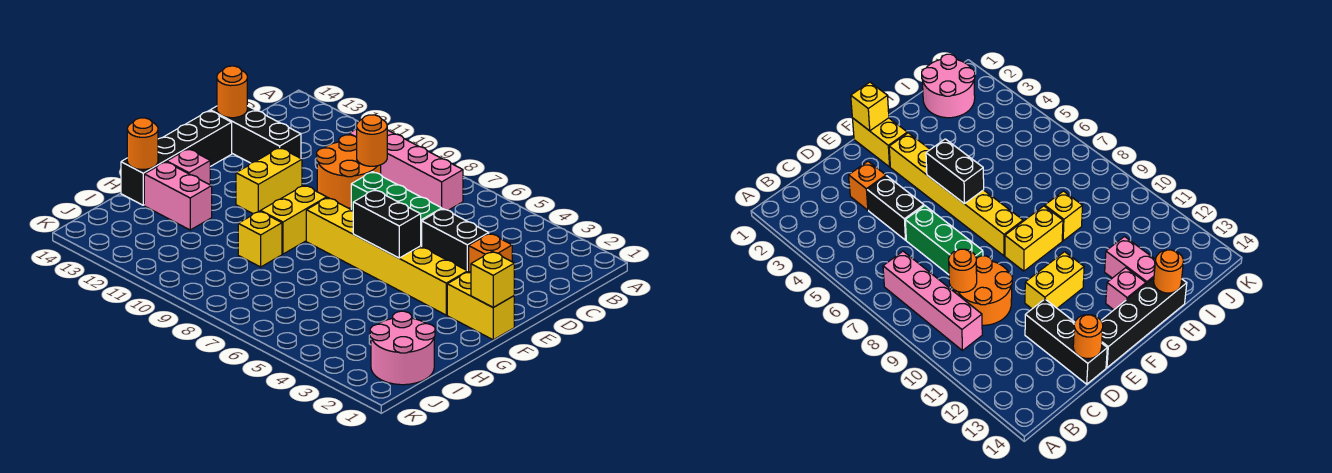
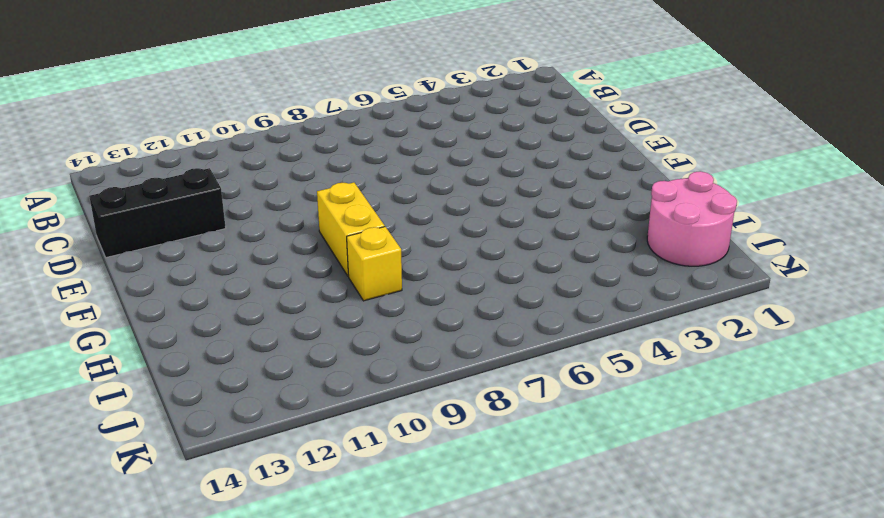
none -> pink 1x4 brick [349,129,463,210]
none -> orange 2x2 round brick [317,135,381,208]
none -> orange 1x1 brick [469,233,512,273]

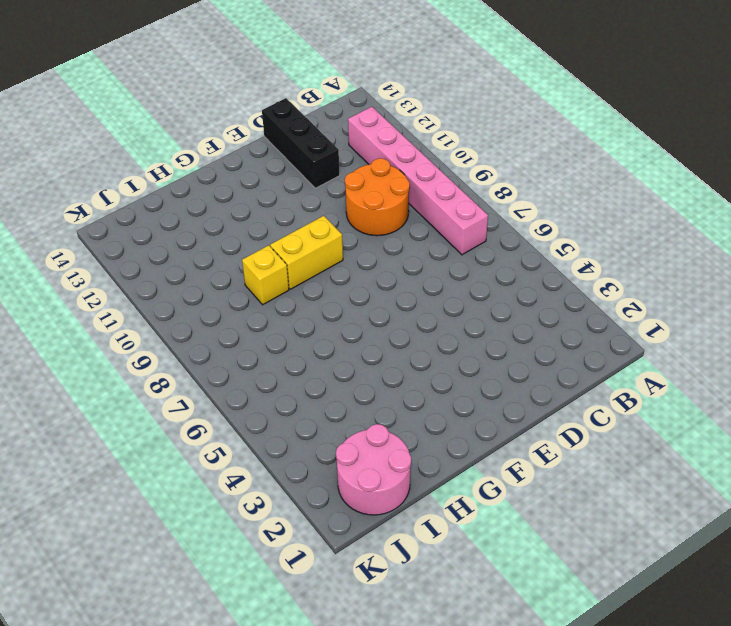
pink 1x6 brick [348,107,488,255] -> pink 1x4 brick [349,129,463,210]
none -> orange 1x1 brick [469,233,512,273]
none -> black 1x2 brick [422,209,489,272]
none -> green 1x3 brick [351,172,442,247]

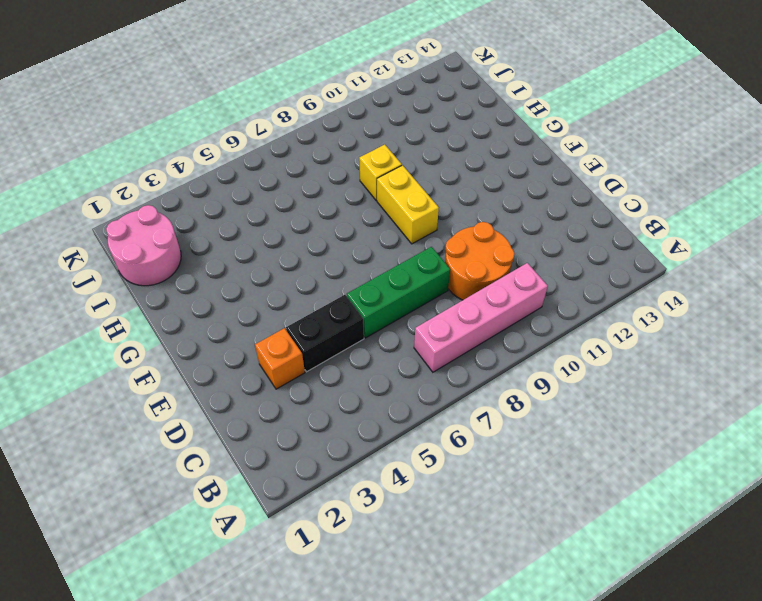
none -> black 1x3 brick [210,106,301,163]
none -> yellow 1x2 brick [236,148,302,214]
none -> black 1x4 brick [121,111,232,205]

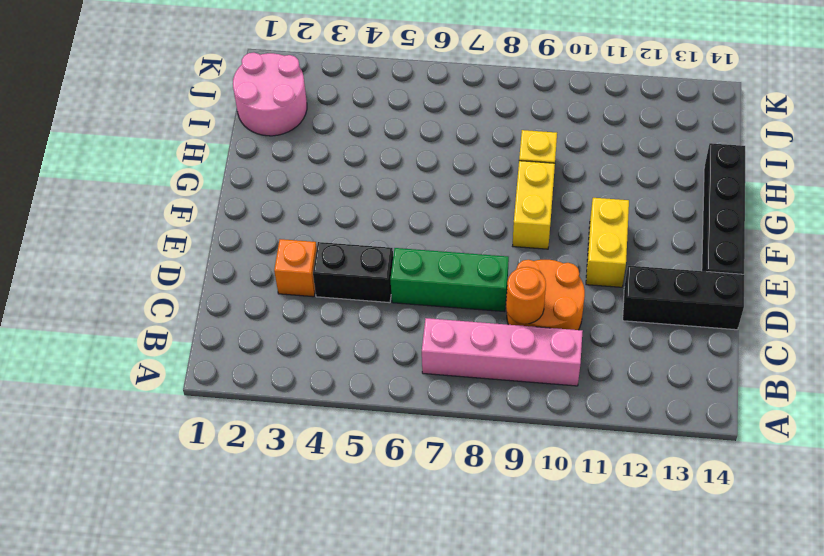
none -> yellow 1x2 brick [447,272,514,340]
none -> yellow 1x6 brick [306,198,468,315]
none -> pink 1x1 brick [167,149,210,185]

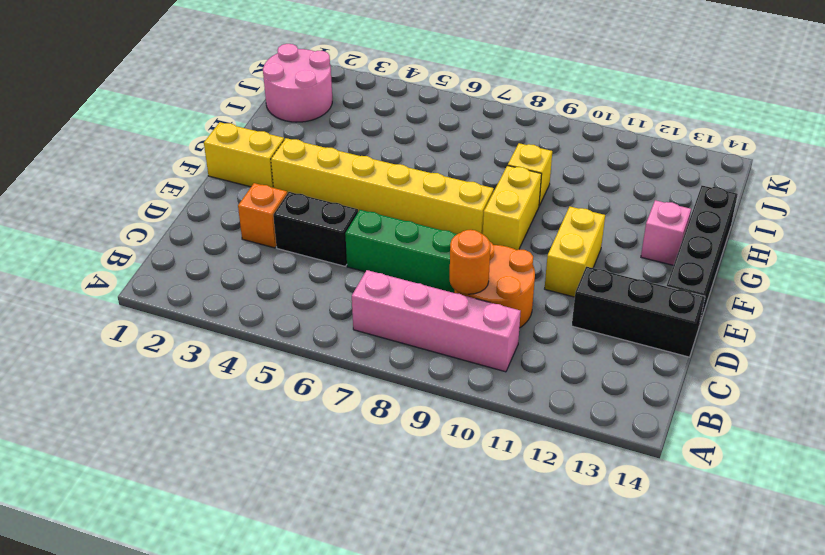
none -> pink 1x2 brick [144,162,212,230]
none -> orange 1x1 round brick [217,66,247,118]
none -> yellow 1x1 brick [471,252,514,307]

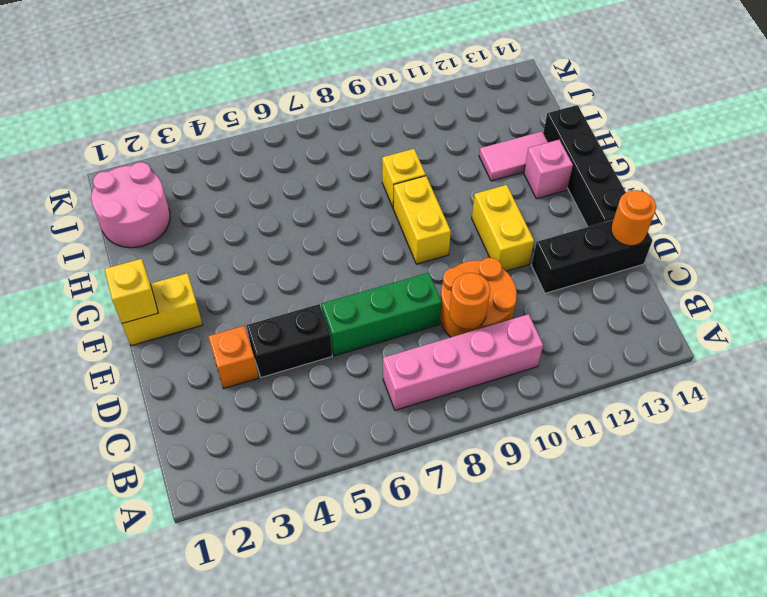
pink 1x2 tile [479,132,548,181] -> pink 1x2 brick [144,162,212,230]
none -> yellow 1x6 brick [306,198,468,315]
none -> black 1x2 brick [353,190,421,258]
none -> orange 1x1 round brick [127,118,158,169]

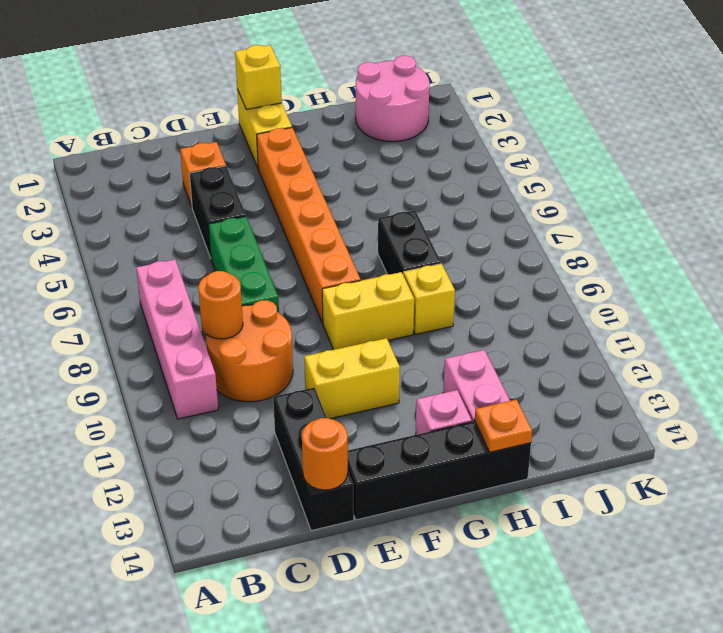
orange 1x6 brick [257,128,361,323] -> yellow 1x6 brick [306,198,468,315]
black 1x2 brick [378,211,441,276] -> black 1x2 brick moved to [353,190,421,258]
orange 1x1 plate [475,399,532,452] -> orange 1x1 round brick [127,118,158,169]

